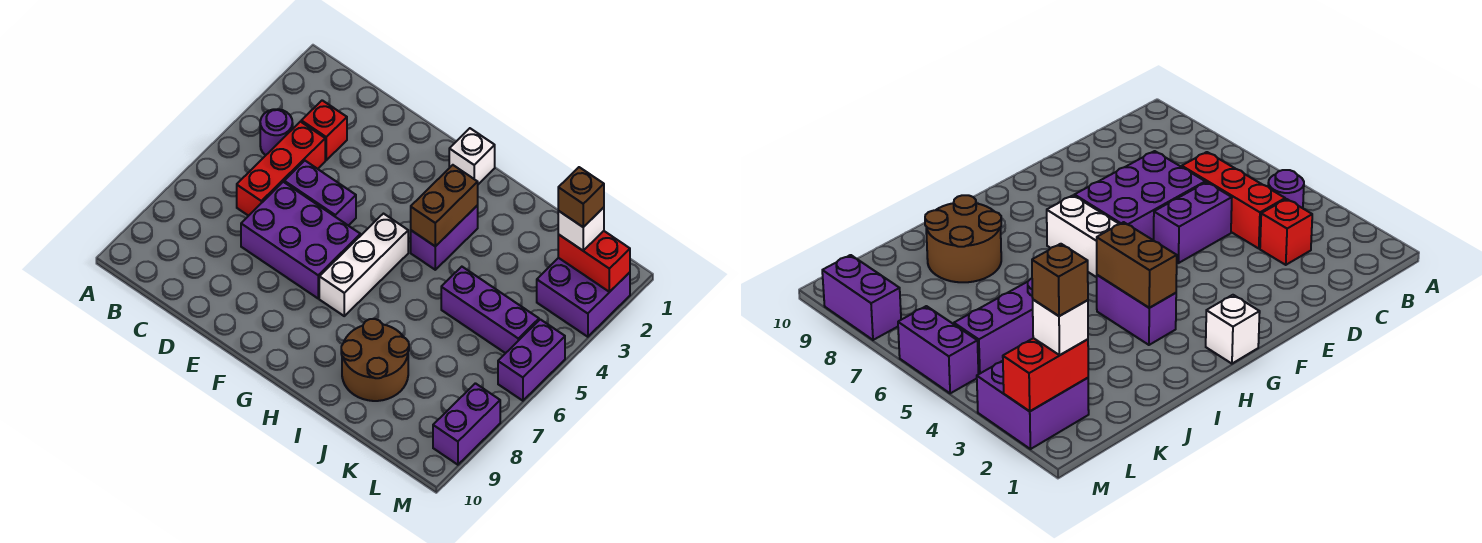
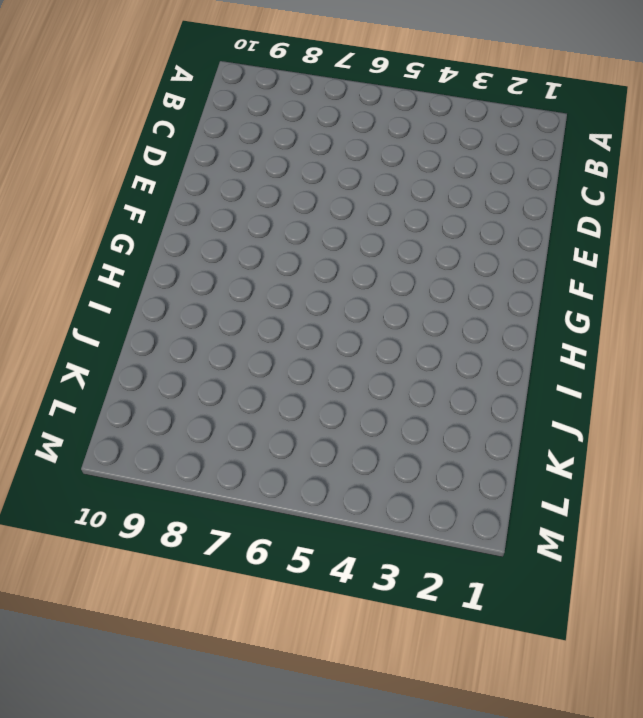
none -> purple 1x1 round brick [260,109,293,155]
none -> red 1x1 brick [301,100,347,160]
none -> red 1x3 brick [237,122,325,216]

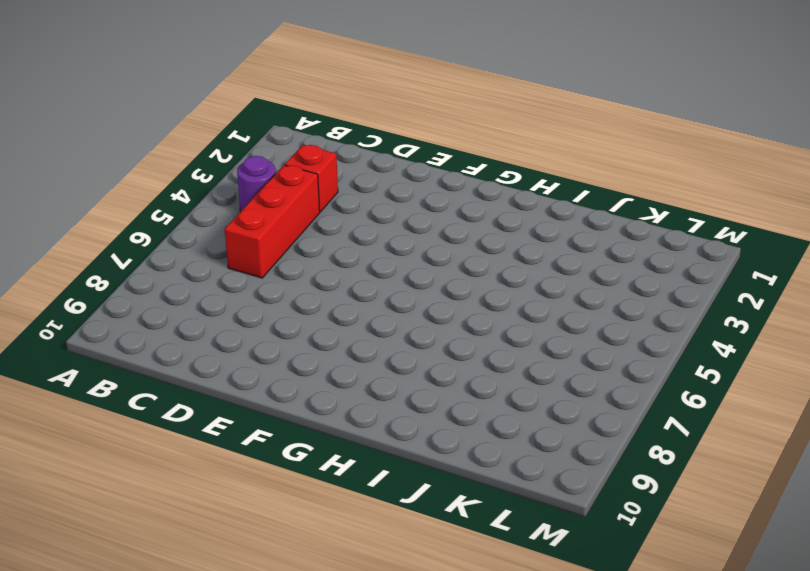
none -> purple 1x2 brick [284,161,356,226]
none -> purple 2x3 brick [241,182,360,298]
none -> white 1x1 brick [449,128,495,184]

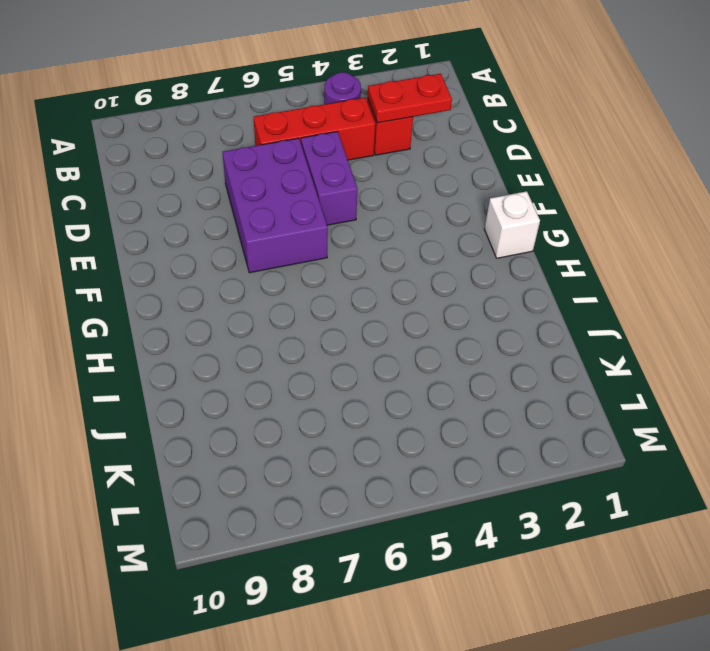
red 1x2 plate [368,74,452,123] -> none
none -> white 1x3 brick [319,214,408,316]
none -> purple 1x2 brick [411,205,478,270]
none -> brown 2x2 round brick [341,319,409,401]

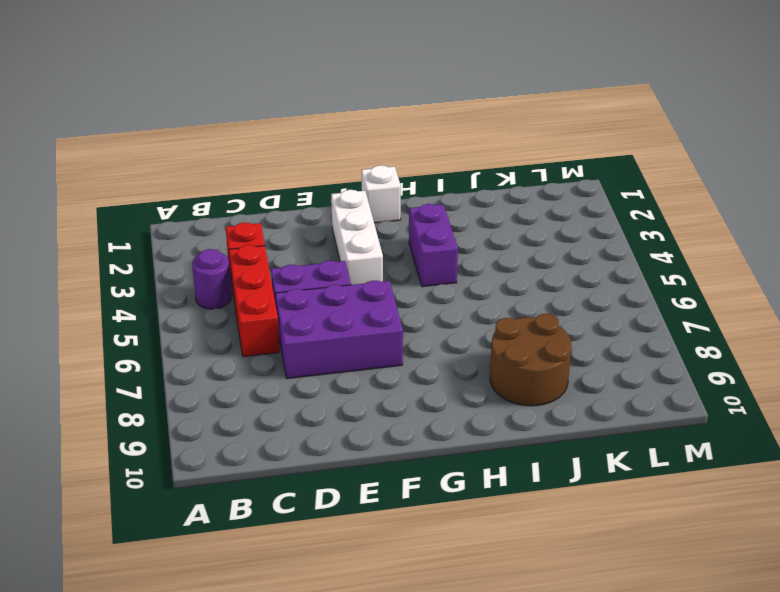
white 1x3 brick [331,190,383,285] -> white 1x3 brick moved to [319,214,408,316]
none -> purple 1x3 brick [441,267,539,353]
none -> purple 2x2 brick [537,258,630,337]
none -> purple 1x2 brick [498,319,565,401]

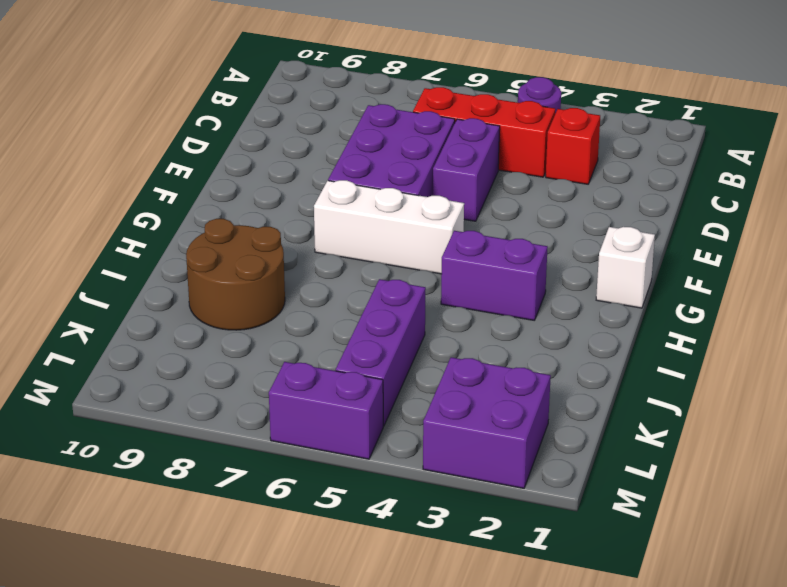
none -> purple 1x2 brick [433,383,500,465]
none -> brown 1x2 brick [411,165,478,246]
none -> red 1x2 brick [558,231,630,292]

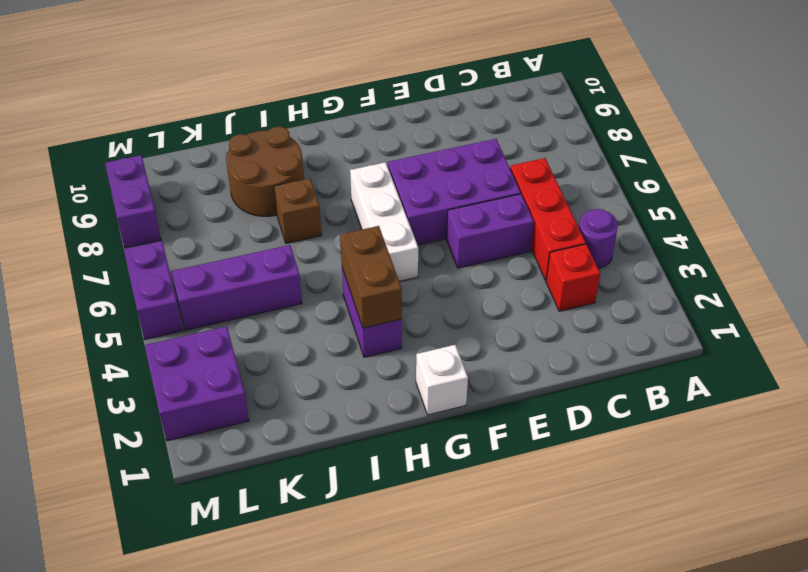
brown 1x1 brick [274,178,322,243] -> brown 1x1 brick moved to [558,167,604,227]
none -> red 1x2 brick [558,231,630,292]
none -> white 1x1 brick [558,207,604,250]

